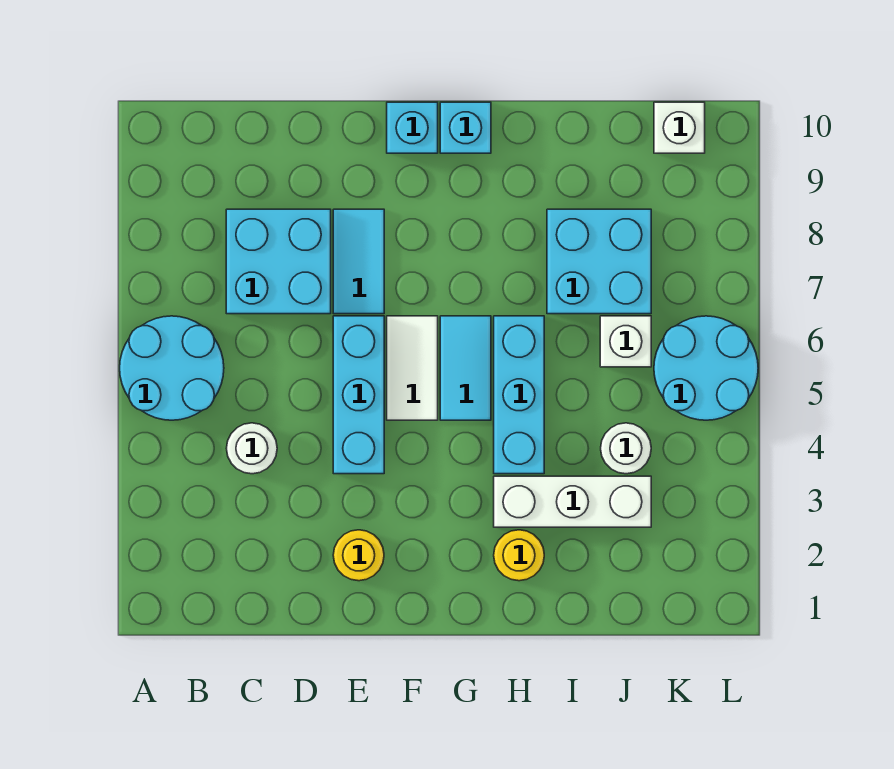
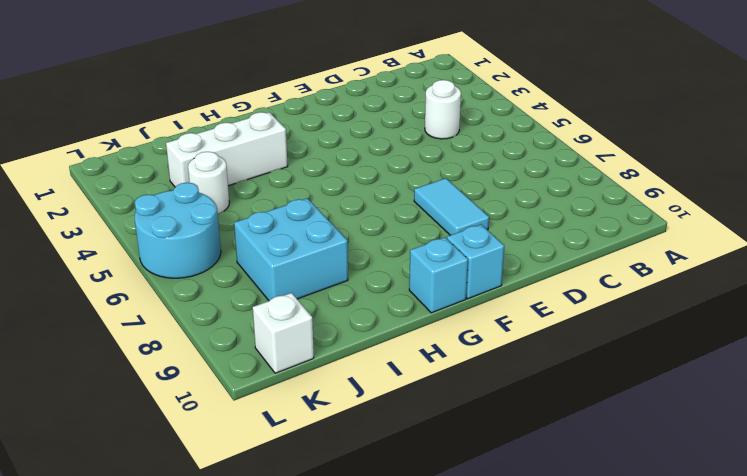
none -> cyan 2x2 round brick [120,316,224,420]
none -> cyan 2x2 brick [226,209,331,314]
none -> yellow 1x1 round brick [333,530,384,581]

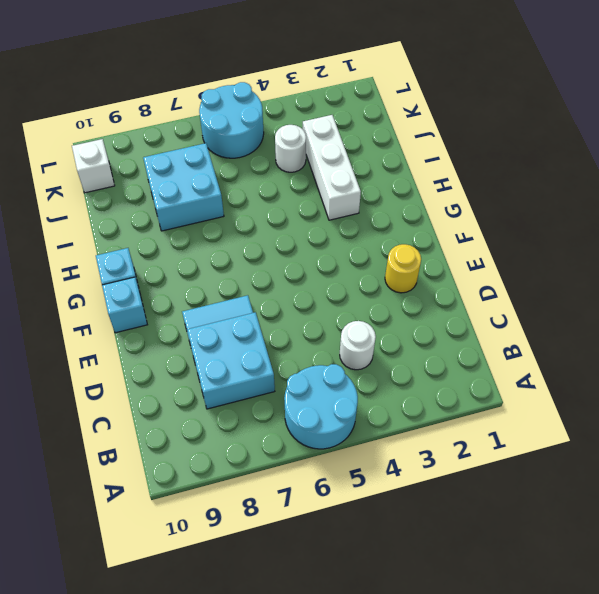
none -> cyan 1x3 brick [333,316,384,474]
none -> white 1x2 tile [387,316,438,420]
none -> cyan 1x2 tile [440,316,491,420]

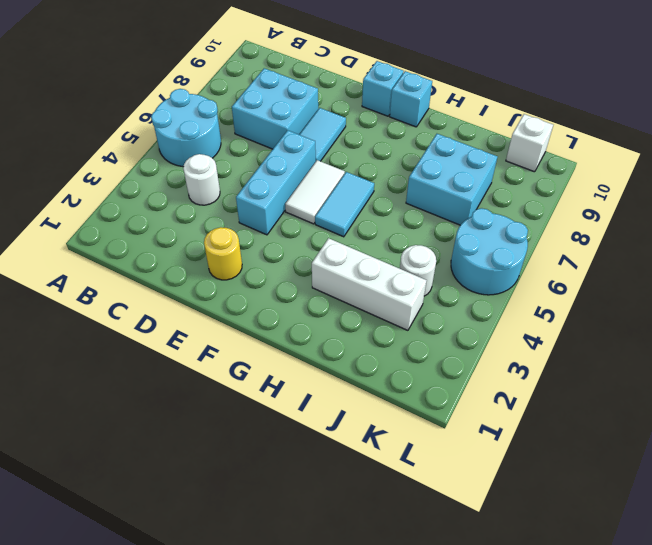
none -> yellow 1x1 round brick [494,530,544,581]
none -> cyan 1x3 brick [494,316,544,474]
none -> white 1x1 brick [600,316,651,367]

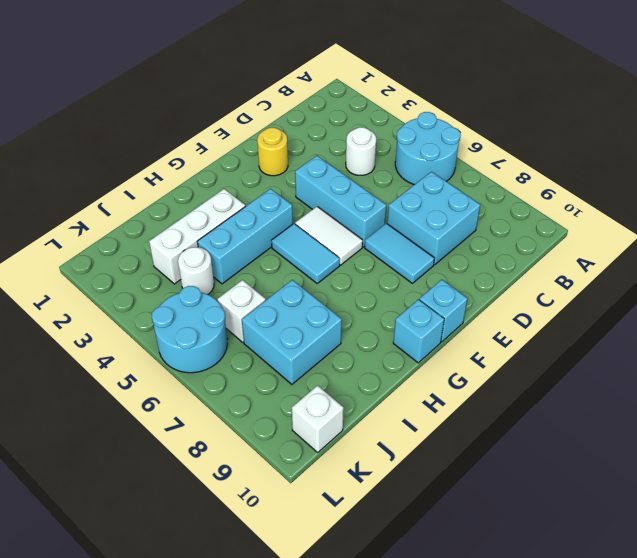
cyan 1x3 brick [197,189,293,284] -> cyan 1x3 brick turned to [494,316,544,474]
none -> yellow 1x1 round brick [494,530,544,581]

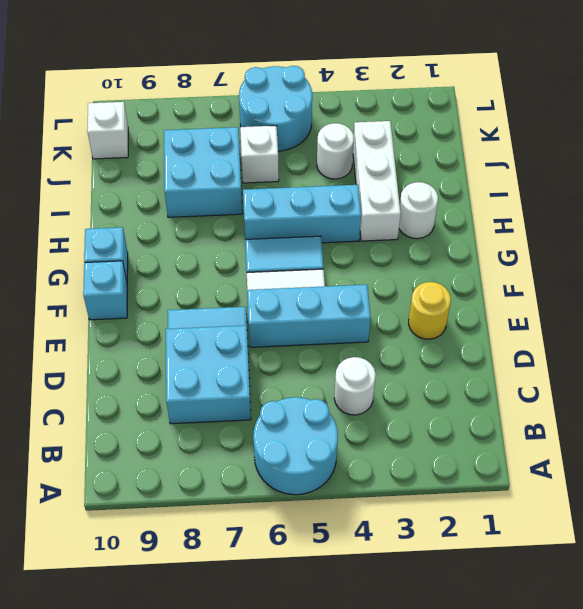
white 1x1 round brick [399,182,438,239] -> yellow 1x1 round brick [494,530,544,581]

